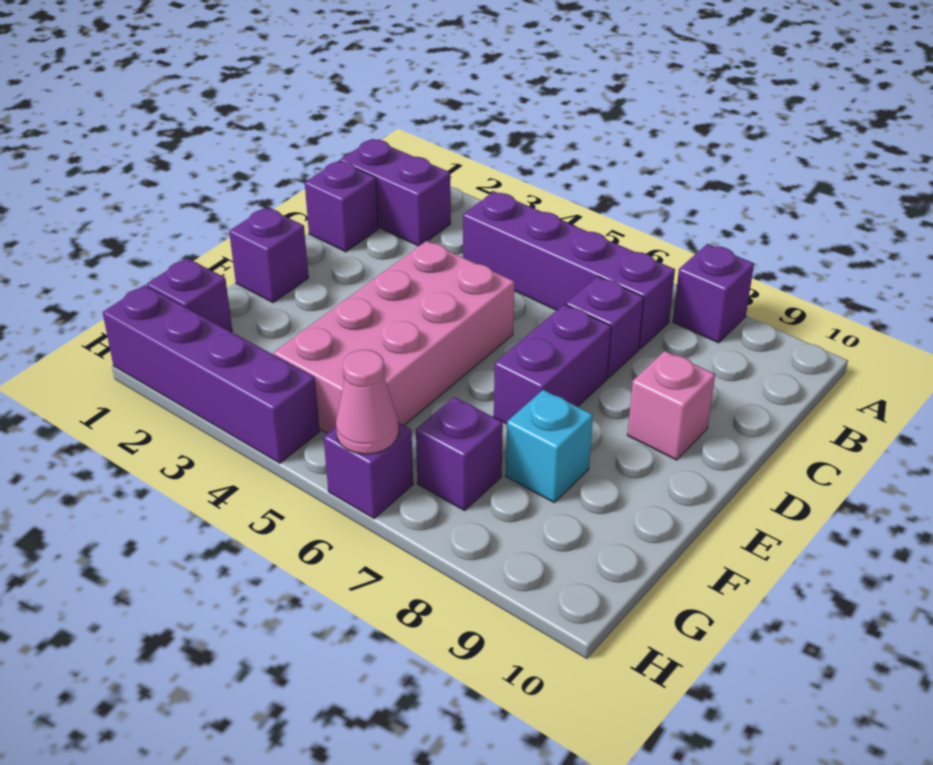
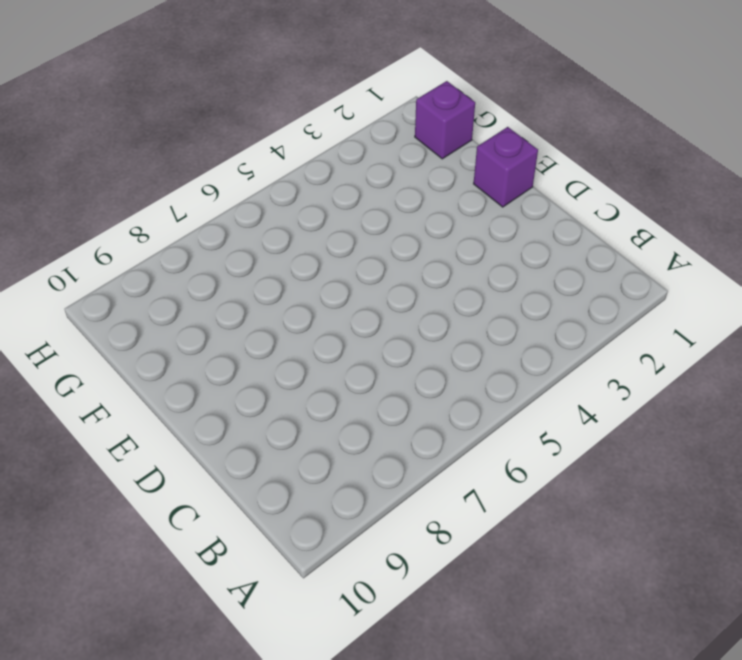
none -> purple 1x1 brick [673,244,754,343]
none -> purple 1x2 brick [340,139,451,246]
none -> purple 1x4 brick [463,191,675,349]

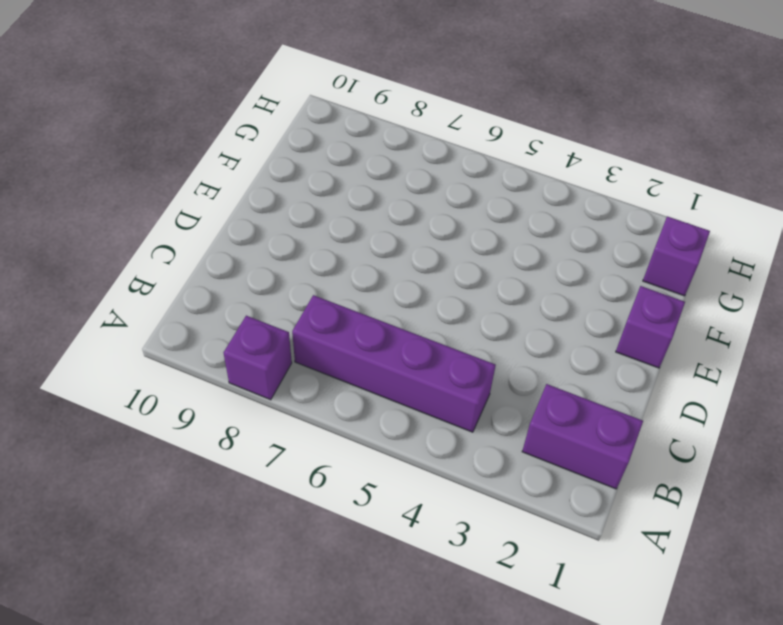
none -> purple 1x1 brick [305,161,378,252]
none -> purple 1x1 brick [566,276,644,378]
none -> pink 2x4 brick [274,241,514,434]

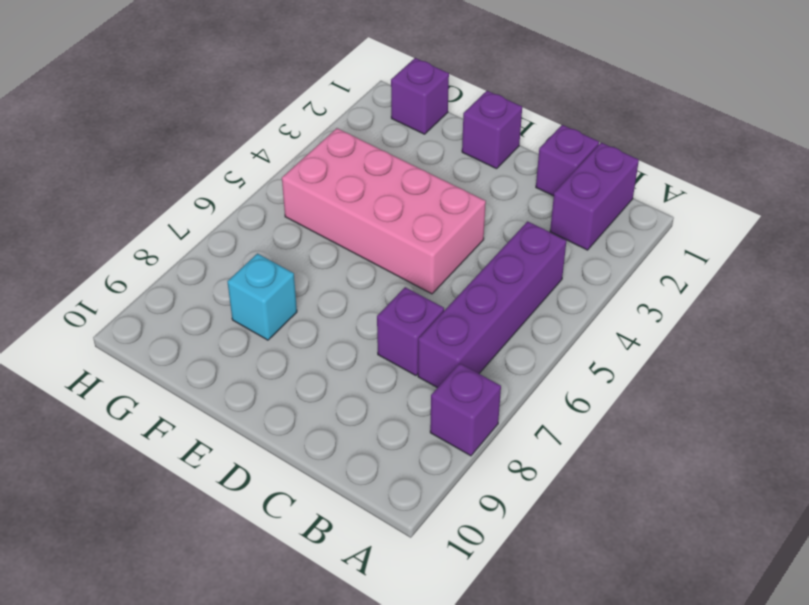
none -> purple 1x2 brick [494,304,611,424]
none -> pink 1x1 brick [627,351,715,460]
none -> purple 1x1 brick [416,397,503,510]

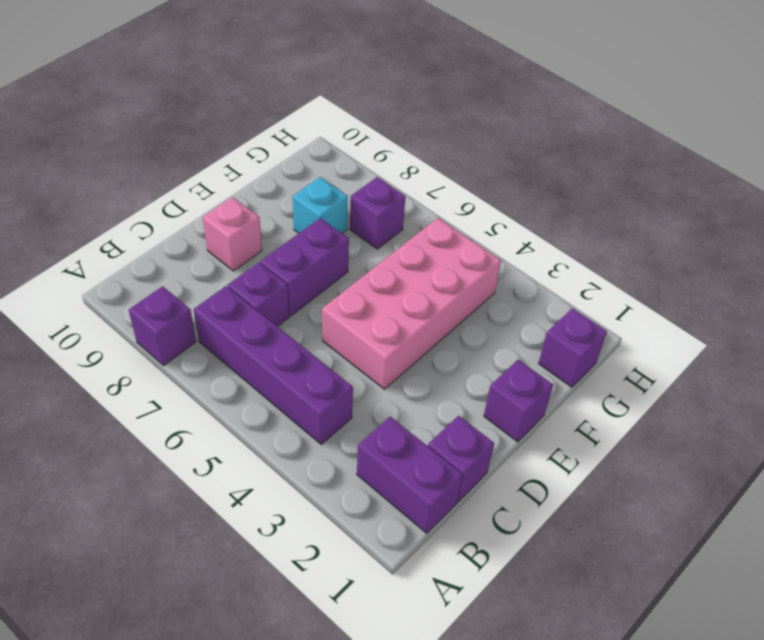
none -> purple 1x4 brick [103,285,320,463]
none -> purple 1x1 brick [324,423,413,519]
none -> pink 1x1 cone [336,350,399,454]

